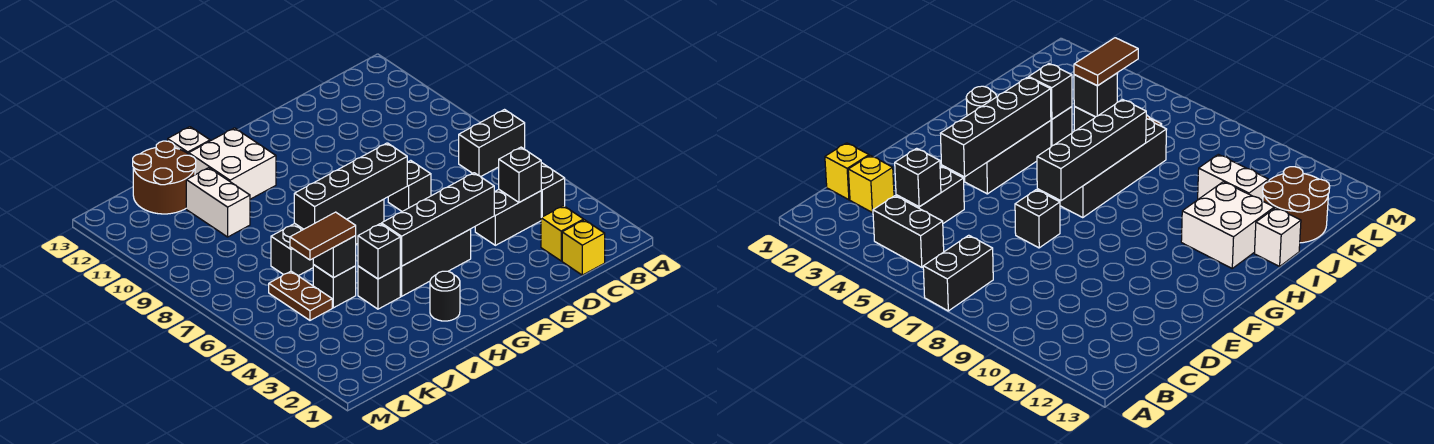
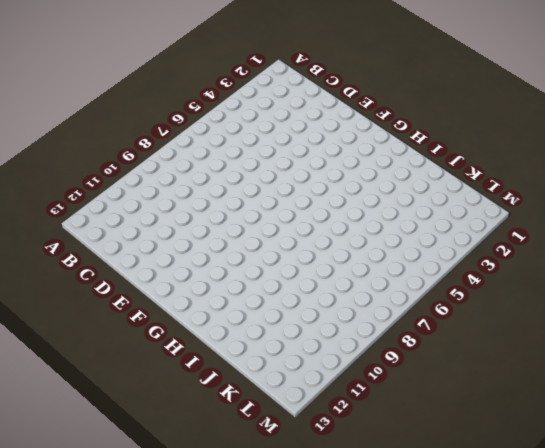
none -> black 1x2 brick [459,110,525,177]
none -> black 1x2 brick [541,163,565,218]
none -> yellow 1x1 brick [562,220,605,275]

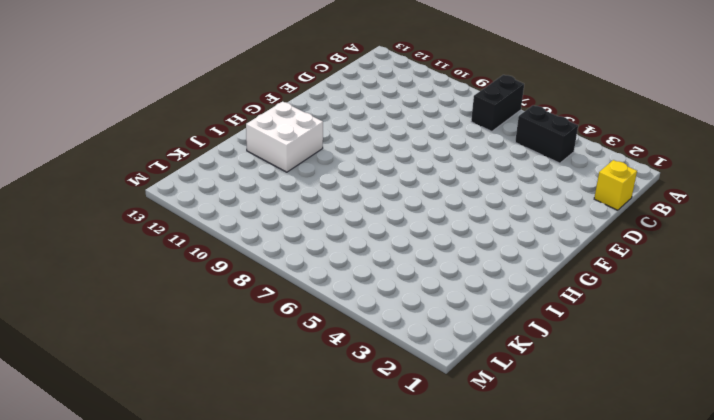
none -> yellow 1x1 brick [541,206,584,261]
none -> black 1x2 brick [475,190,541,245]
none -> black 1x1 brick [388,160,431,211]

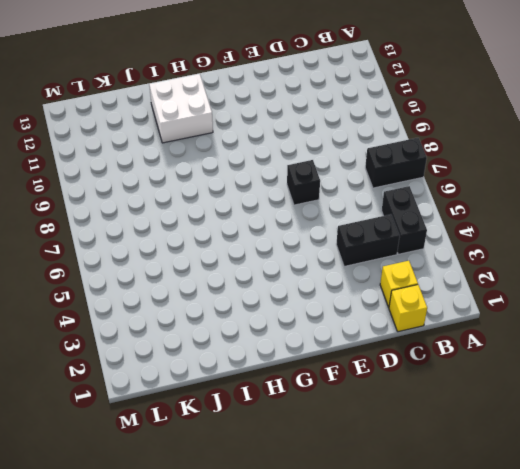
none -> black 1x3 brick [400,229,471,296]
none -> black 1x4 brick [271,199,384,276]
none -> black 1x1 round brick [430,271,460,321]

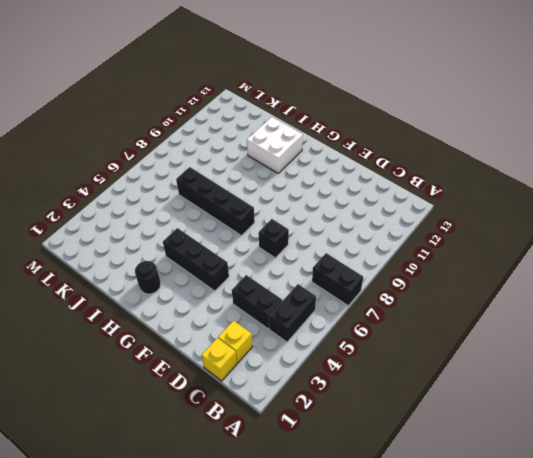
none -> black 1x1 brick [358,266,400,309]
none -> white 1x1 brick [168,127,210,154]
none -> black 1x1 brick [313,265,356,308]

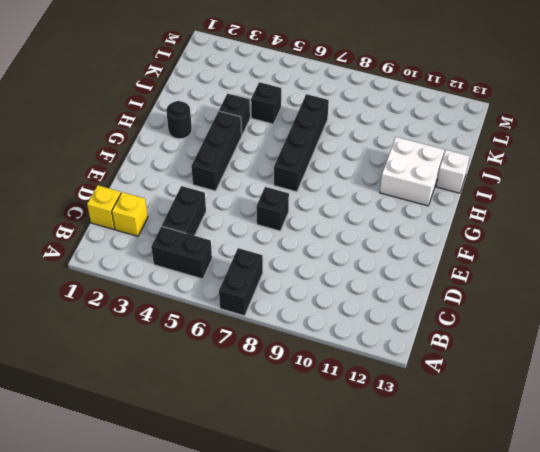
none -> white 1x2 brick [186,168,250,237]
none -> brown 2x2 round brick [133,141,196,214]
none -> brown 1x2 plate [269,271,332,320]

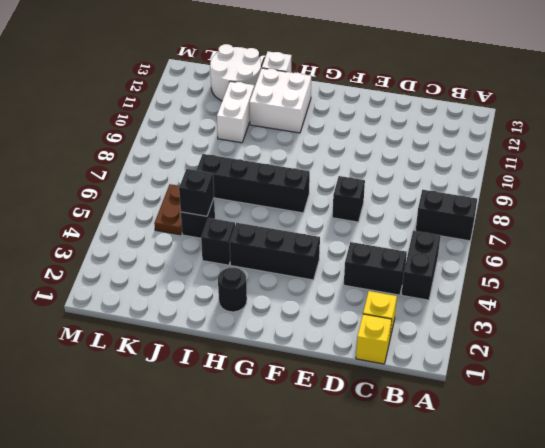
white 2x2 round brick [210,44,261,101] -> brown 2x2 round brick [133,141,196,214]
none -> black 1x1 brick [499,147,541,202]
none -> black 1x4 brick [381,173,494,266]
none -> black 1x4 brick [294,143,407,229]

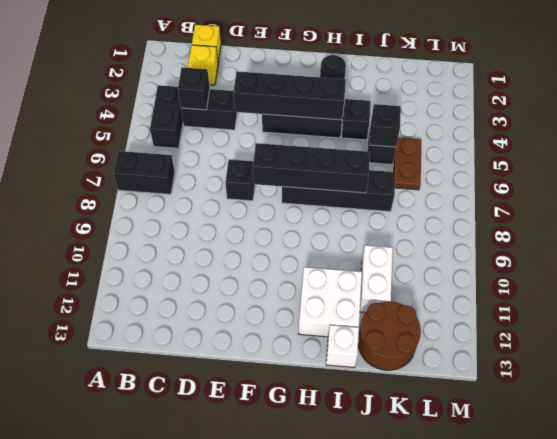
none -> black 1x1 brick [358,224,400,279]
none -> brown 1x2 tile [290,212,356,260]

